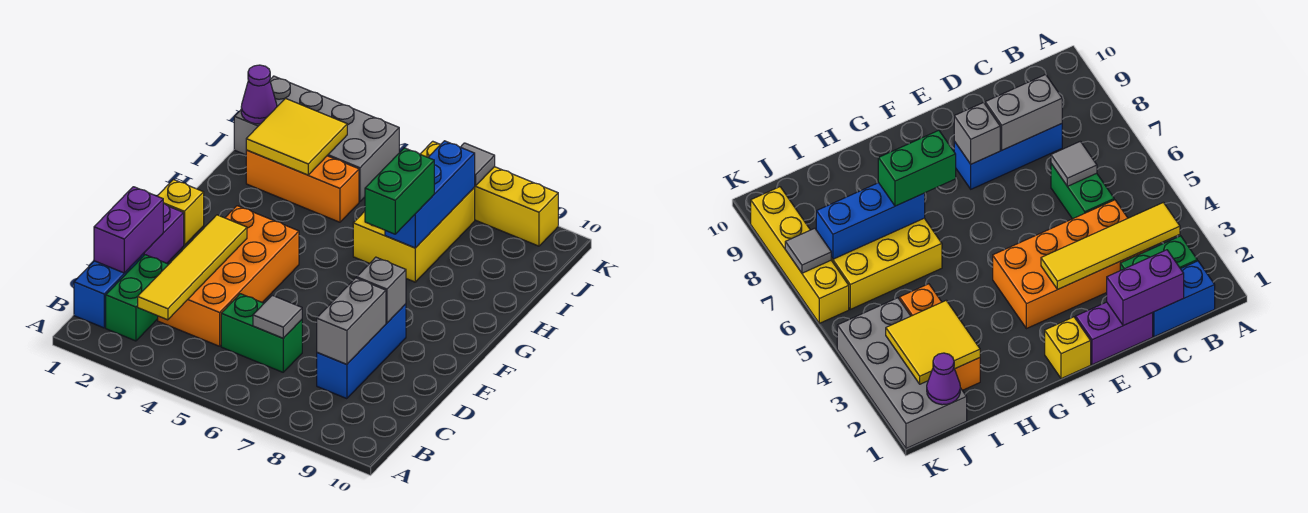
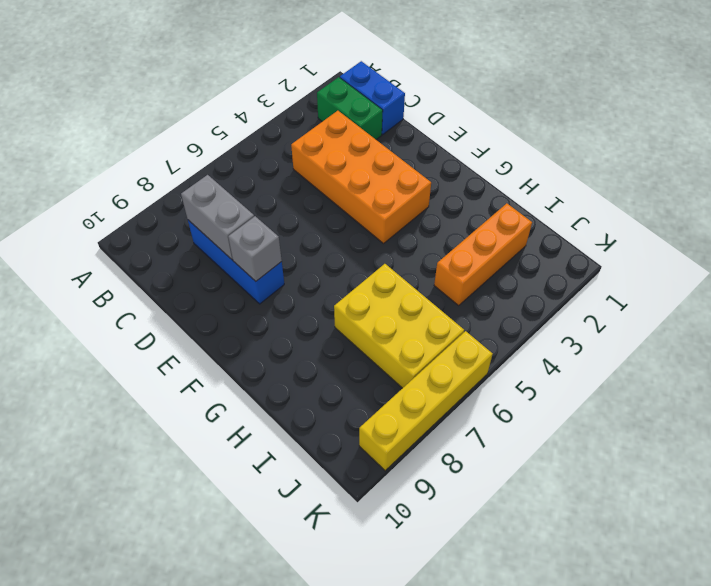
none -> green 1x2 brick [221,294,302,372]
none -> purple 1x2 brick [143,204,184,263]
none -> yellow 1x1 brick [158,180,204,245]

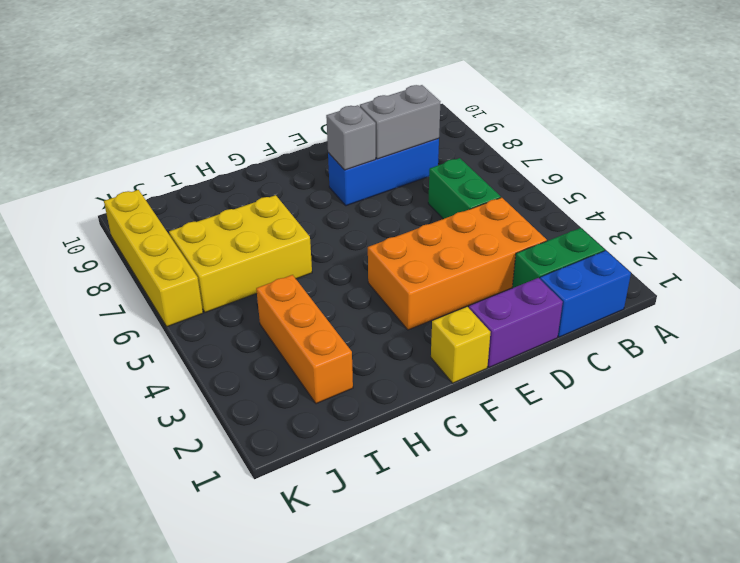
none -> grey 2x4 brick [234,76,399,202]
none -> yellow 1x4 tile [138,215,247,320]
none -> purple 1x2 brick [94,187,163,273]

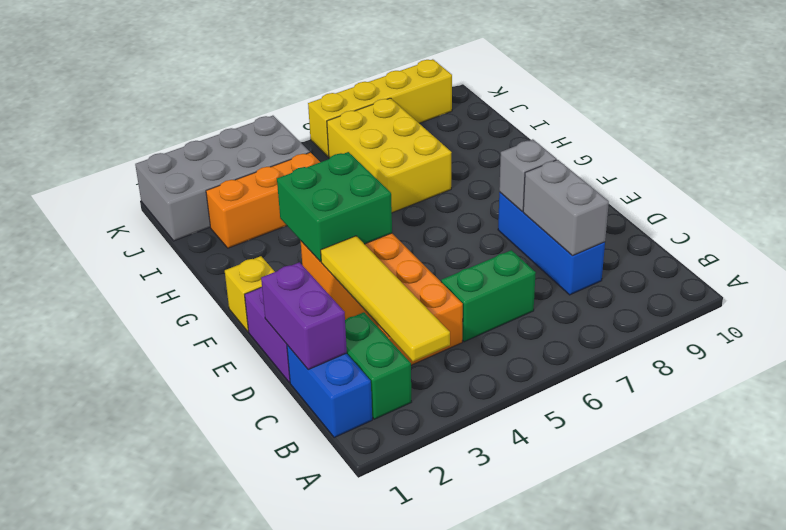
green 2x2 brick [277,152,392,262] -> none
none -> grey 1x1 tile [253,295,302,338]
none -> blue 1x3 brick [385,141,475,248]
none -> yellow 2x2 tile [246,98,347,175]

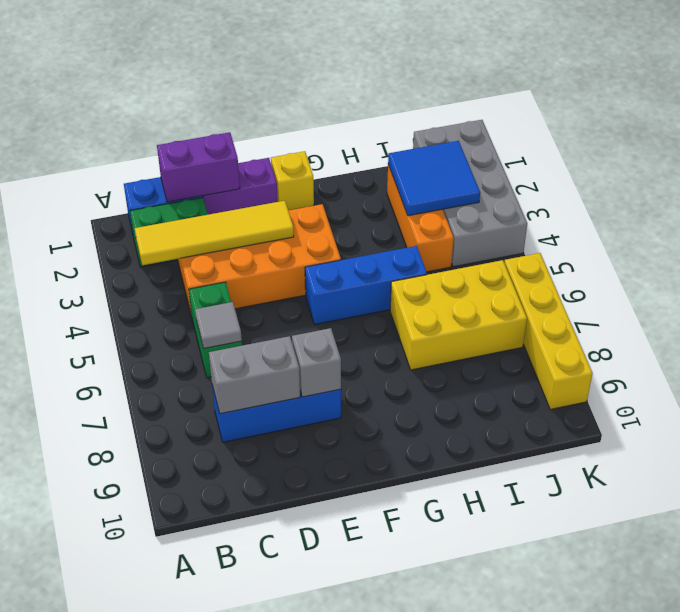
blue 1x3 brick [305,246,427,324] -> blue 1x3 brick moved to [385,141,475,248]
blue 2x2 tile [388,141,480,216] -> yellow 2x2 tile [246,98,347,175]
none -> purple 1x1 cone [241,65,277,124]
none -> grey 1x1 tile [461,143,495,186]
none -> green 1x2 brick [365,148,434,234]

